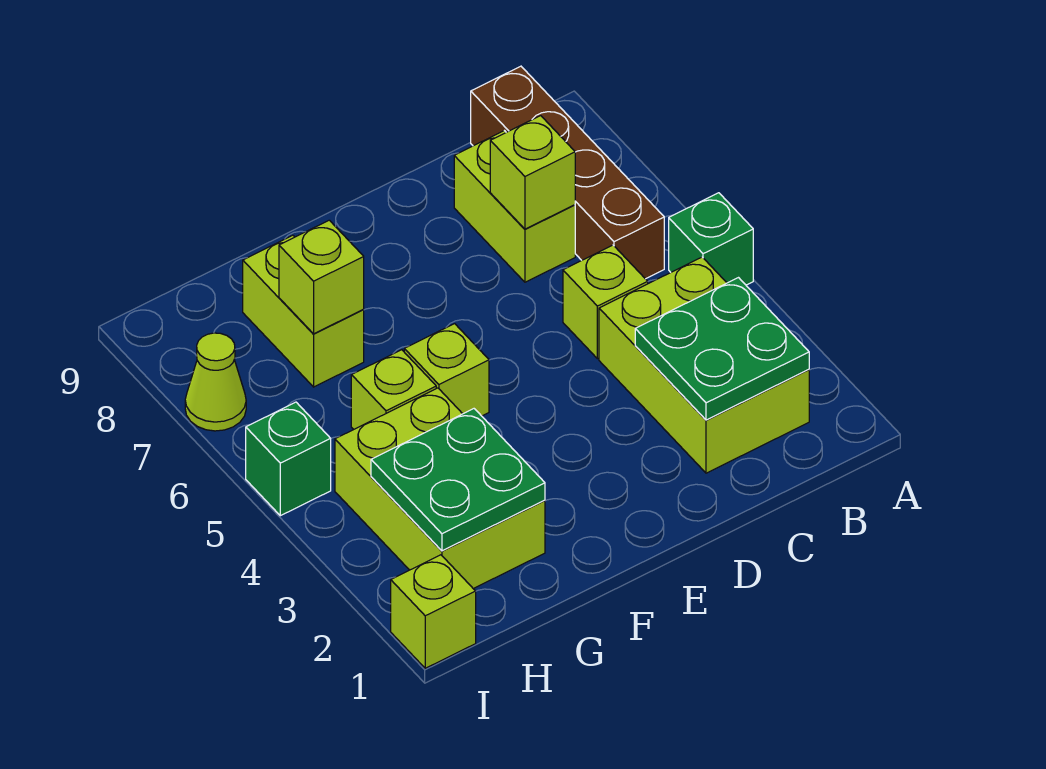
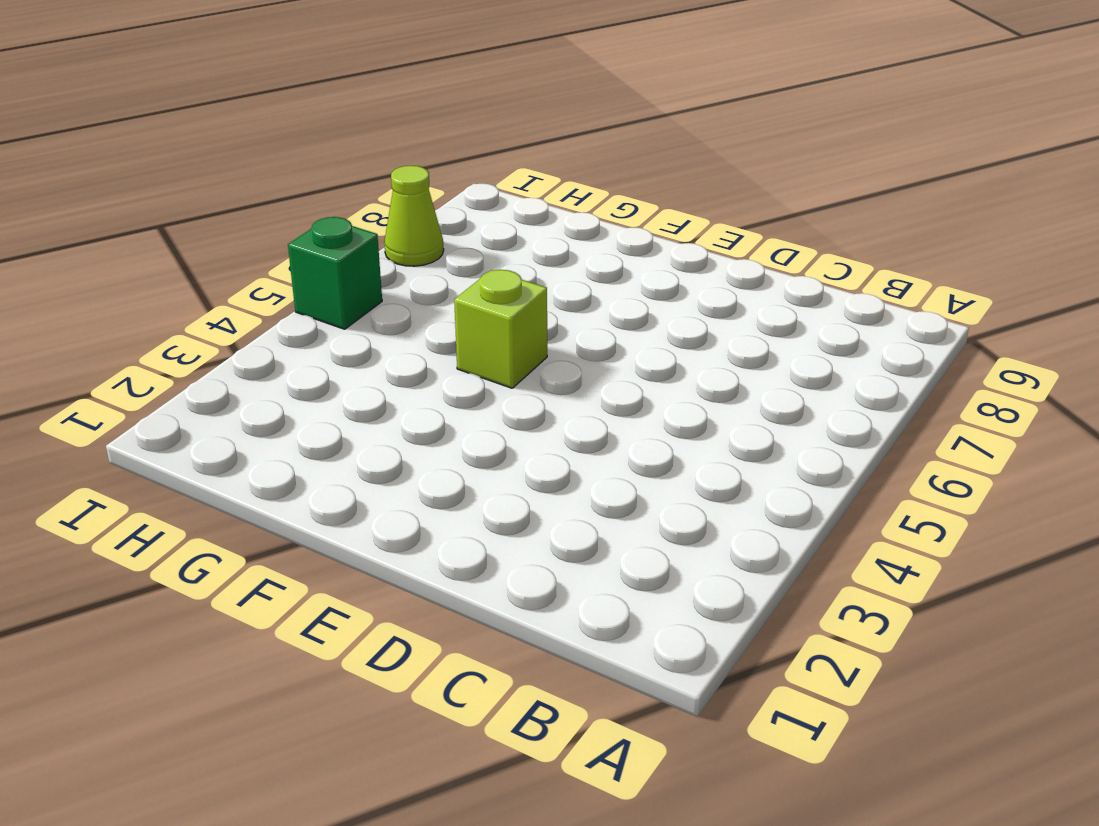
none -> green 1x1 brick [669,193,753,285]
none -> lime 2x3 brick [599,257,809,473]
none -> brown 1x4 brick [471,66,664,279]

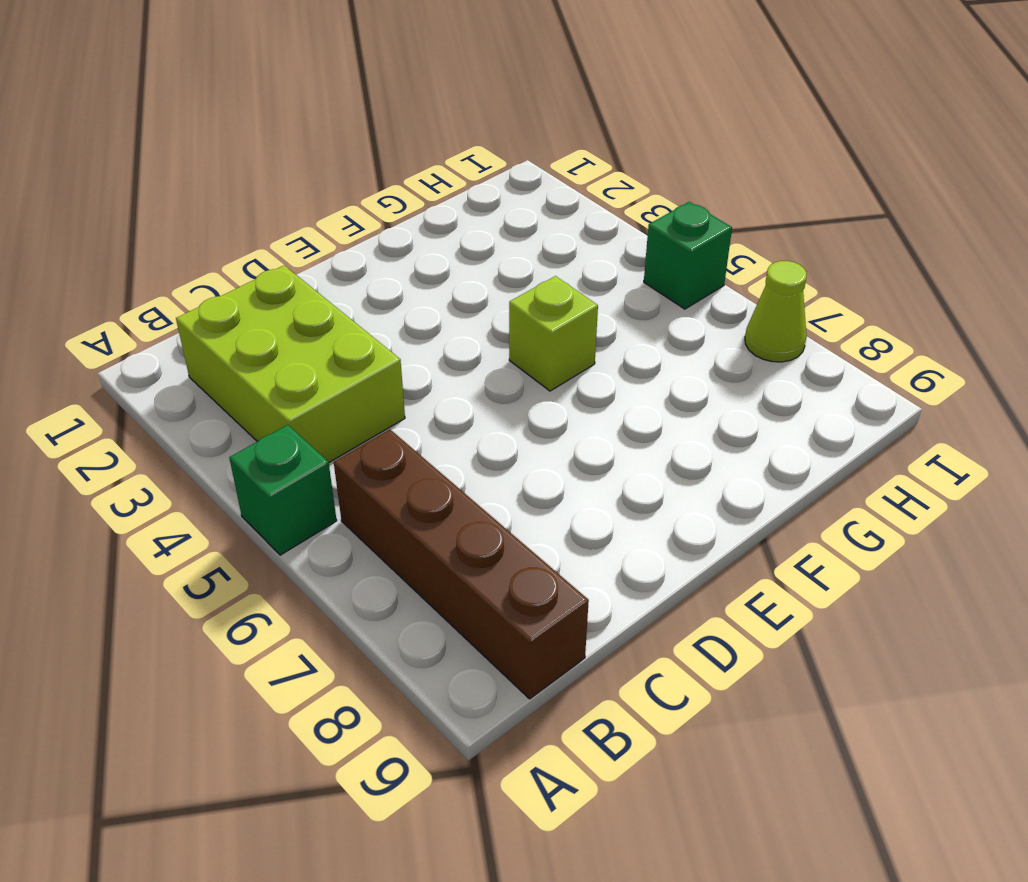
none -> lime 1x1 brick [563,245,648,359]
none -> lime 1x2 brick [454,131,575,282]
none -> lime 2x3 brick [335,388,545,589]

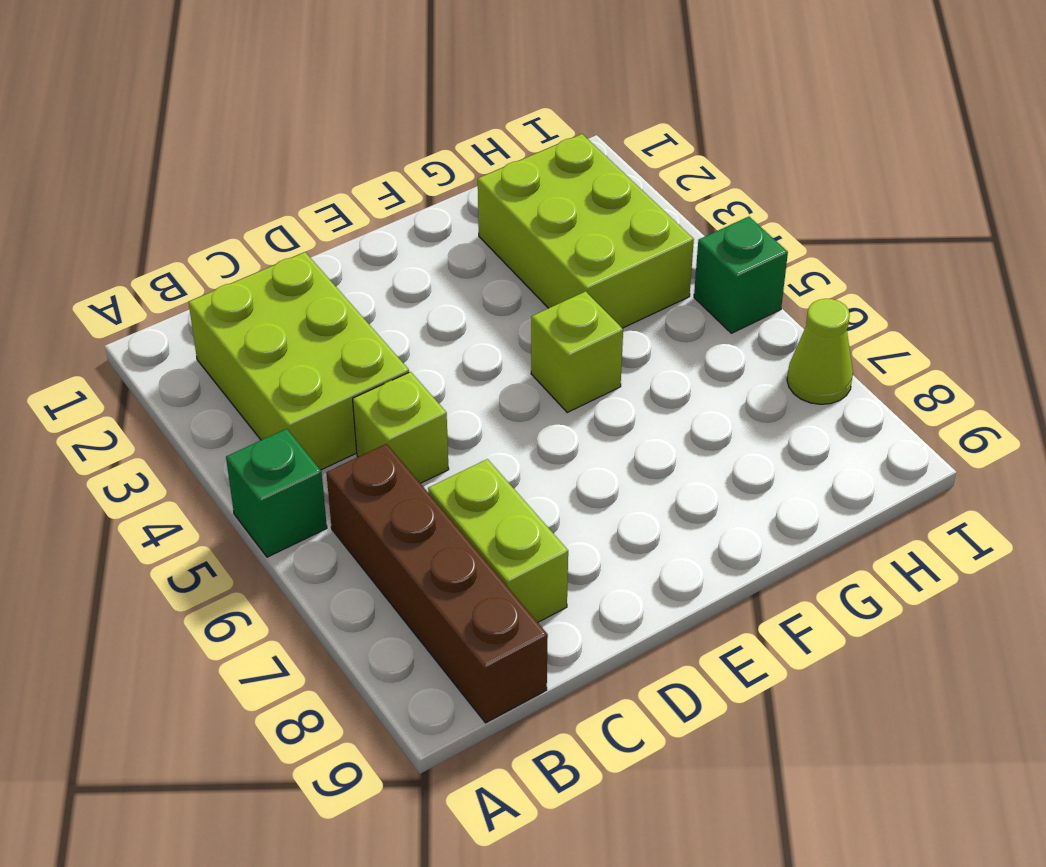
none -> lime 1x1 brick [351,350,436,429]
none -> lime 1x2 brick [243,235,364,387]
none -> lime 1x1 brick [391,555,476,668]

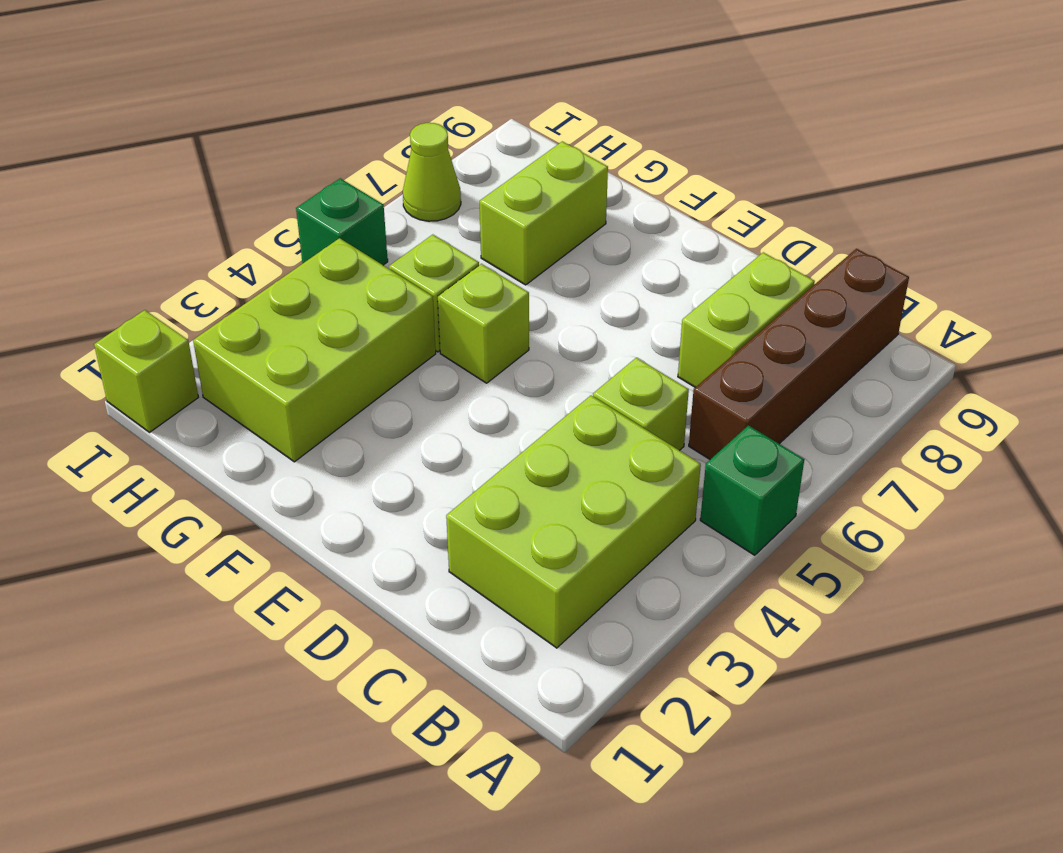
none -> green 2x2 plate [635,278,809,420]
none -> lime 1x1 brick [490,116,575,229]
none -> green 2x2 plate [371,409,545,551]

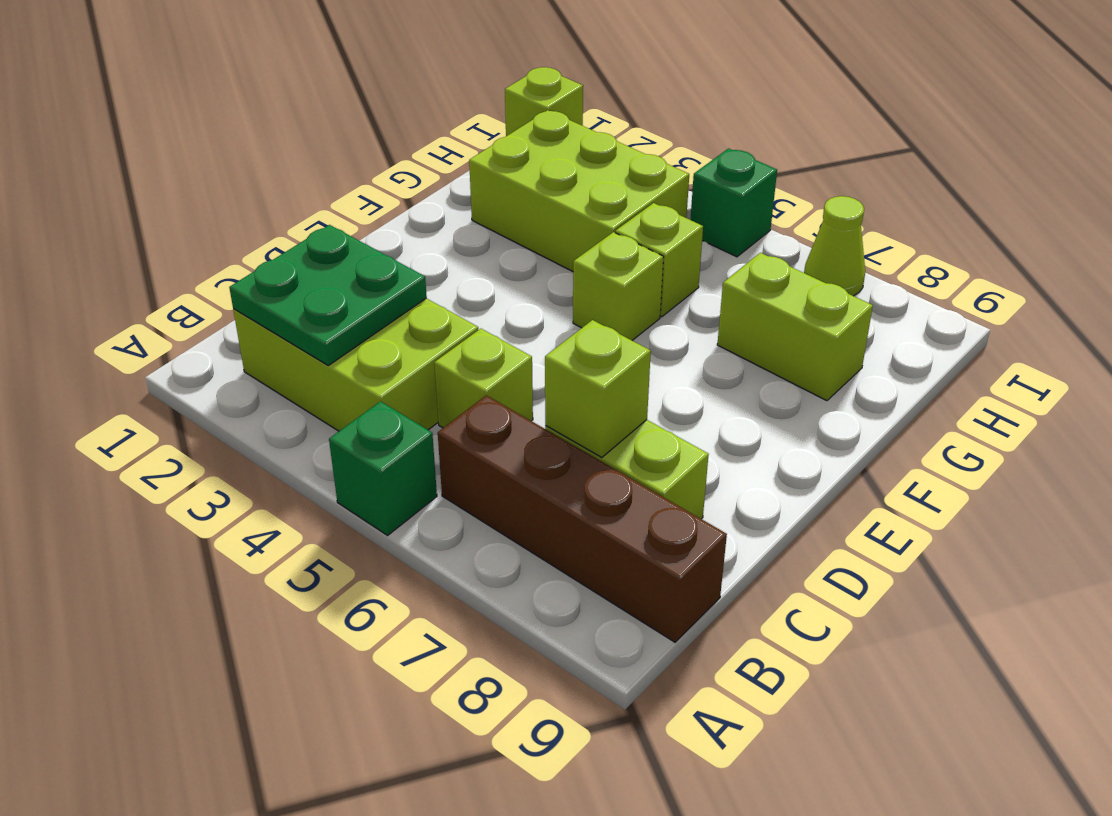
none -> green 2x2 plate [371,409,545,551]
none -> lime 1x1 brick [279,220,364,334]

